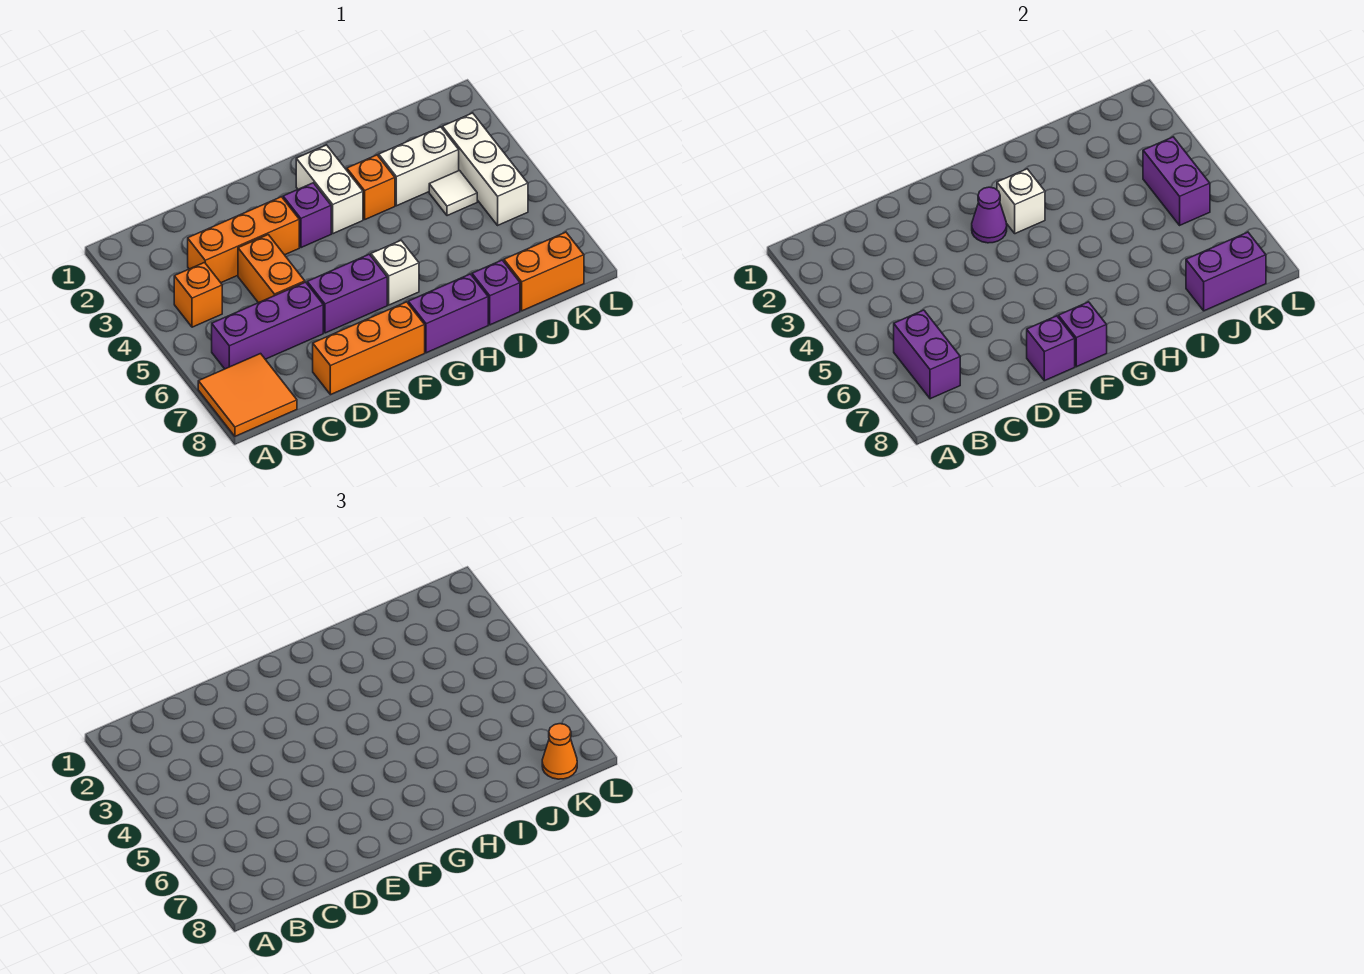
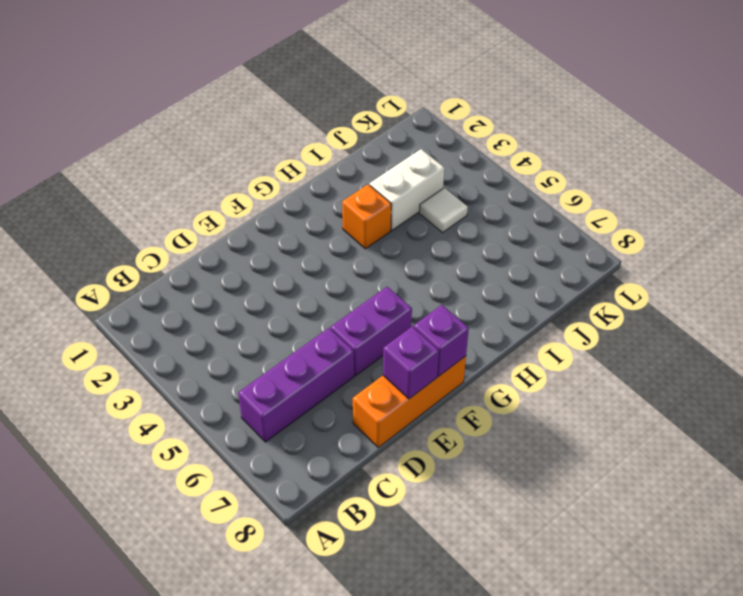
none -> orange 2x2 tile [198,354,297,436]
none -> orange 1x1 brick [174,263,222,327]
none -> orange 1x3 brick [188,197,299,283]

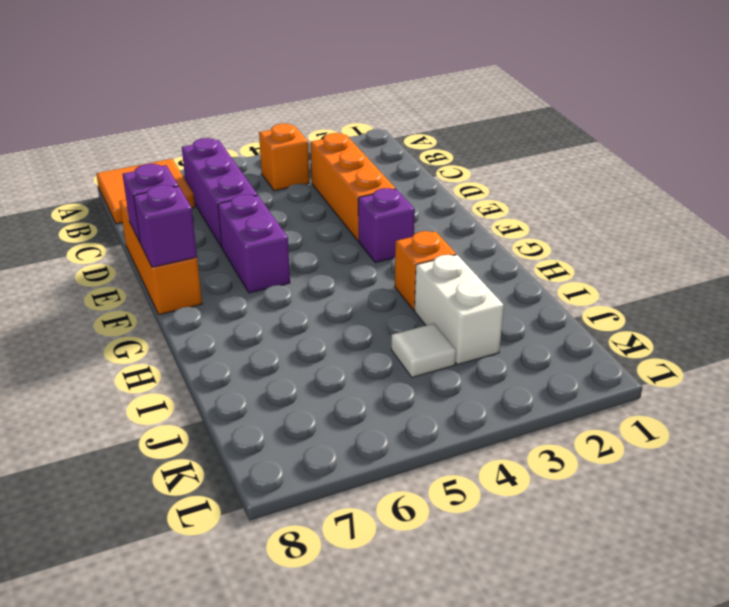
none -> orange 1x2 brick [238,235,305,303]
none -> white 1x2 brick [296,145,363,234]
none -> white 1x1 brick [371,241,419,305]

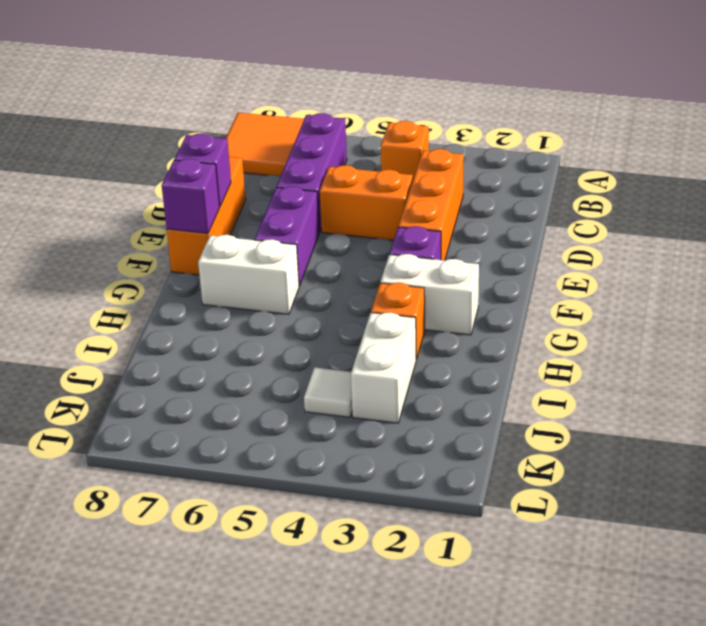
white 1x2 brick [198,235,299,314] -> white 1x1 brick [371,241,419,305]
none -> purple 1x2 brick [408,274,488,353]
none -> purple 1x1 brick [472,260,520,325]
none -> orange 1x2 brick [504,232,584,311]

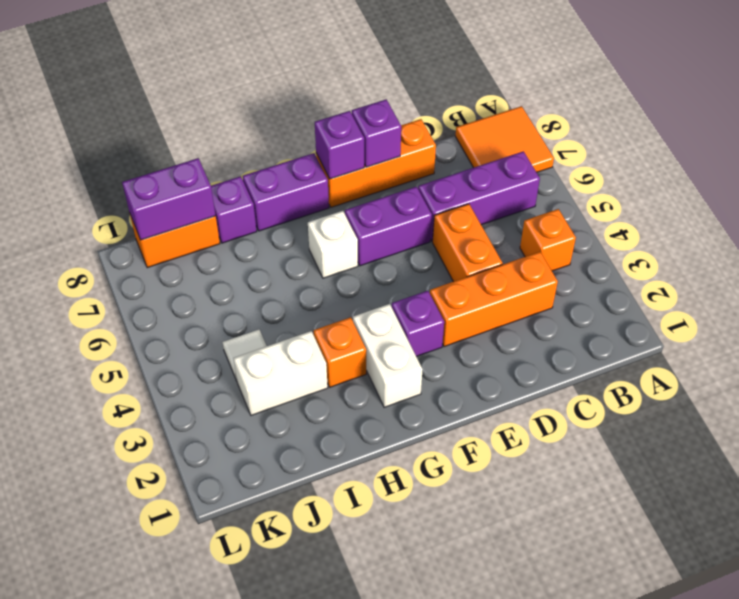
none -> white 1x3 brick [442,113,528,225]
none -> purple 1x2 brick [894,310,960,399]
none -> purple 1x1 cone [972,187,1007,243]

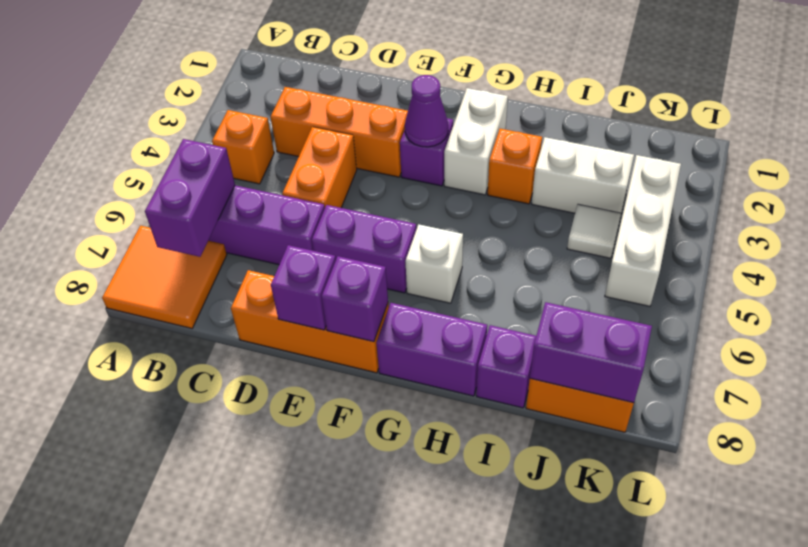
none -> white 1x1 brick [997,169,1045,234]
none -> purple 1x2 brick [1143,137,1210,225]
none -> orange 1x1 cone [542,724,577,779]

